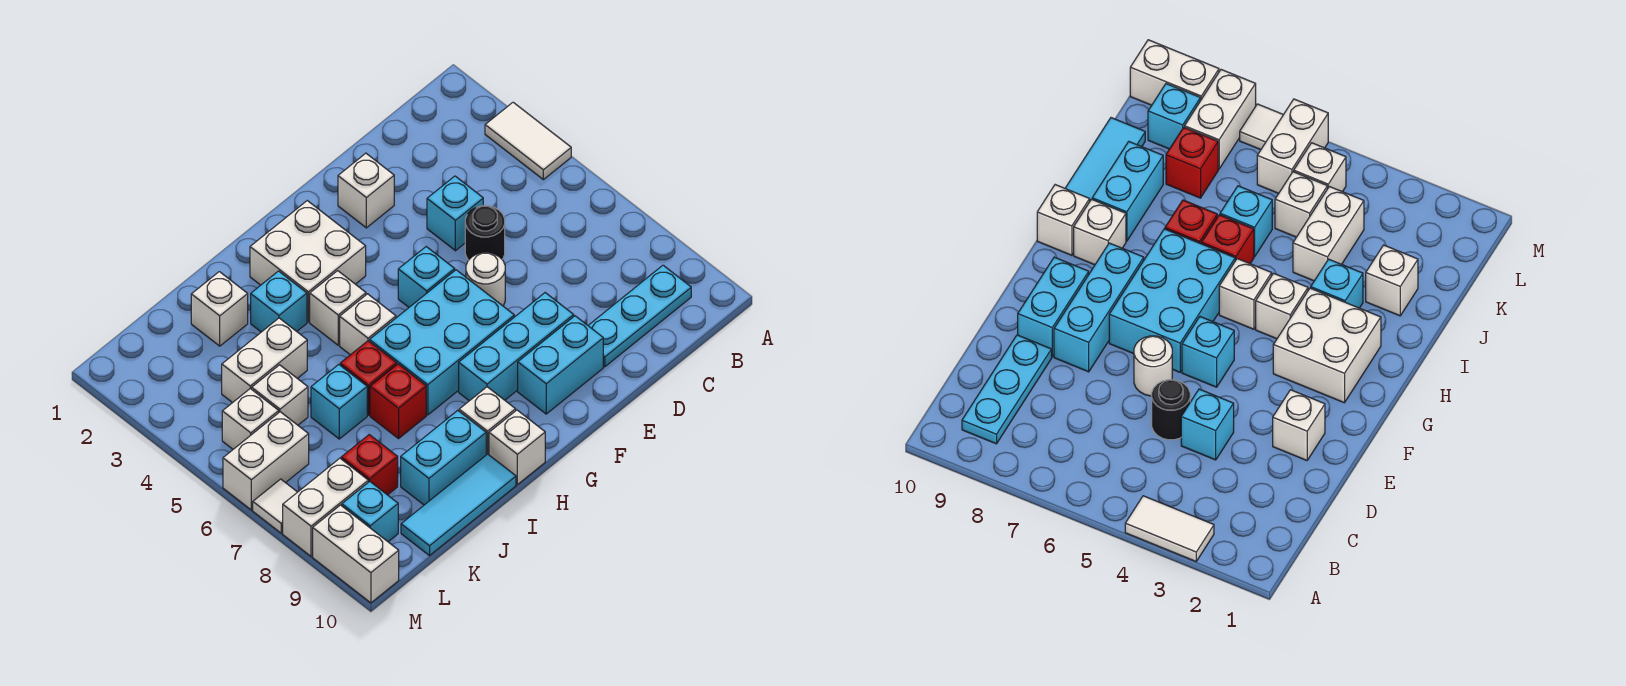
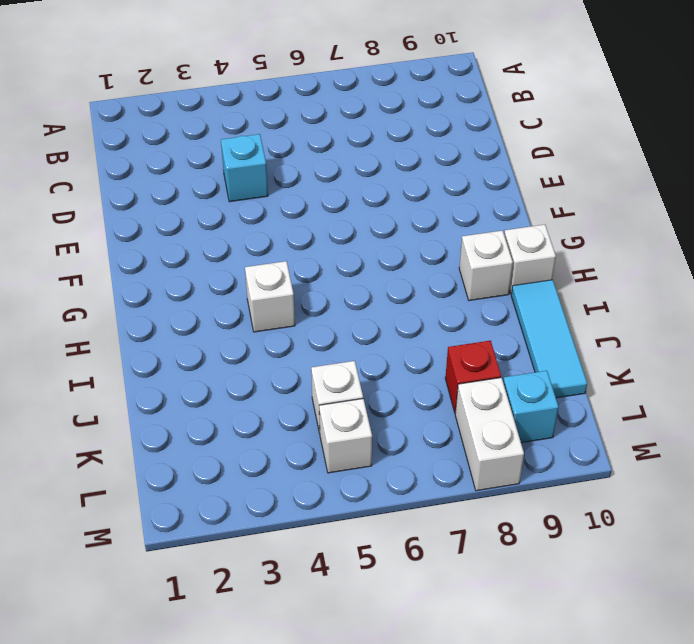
none -> white 1x2 tile [485,102,571,180]
none -> cyan 1x3 plate [588,265,691,367]
none -> black 1x1 round brick [465,206,505,260]
none -> white 1x1 brick [338,153,394,228]

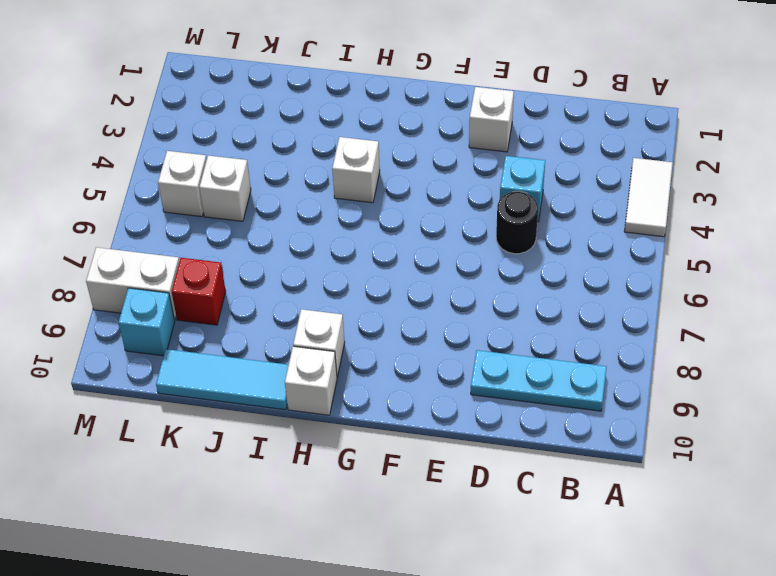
none -> white 1x1 round brick [466,253,505,306]
none -> cyan 1x3 brick [459,293,574,401]
none -> cyan 1x2 brick [518,316,603,414]
none -> cyan 1x1 brick [398,247,455,307]

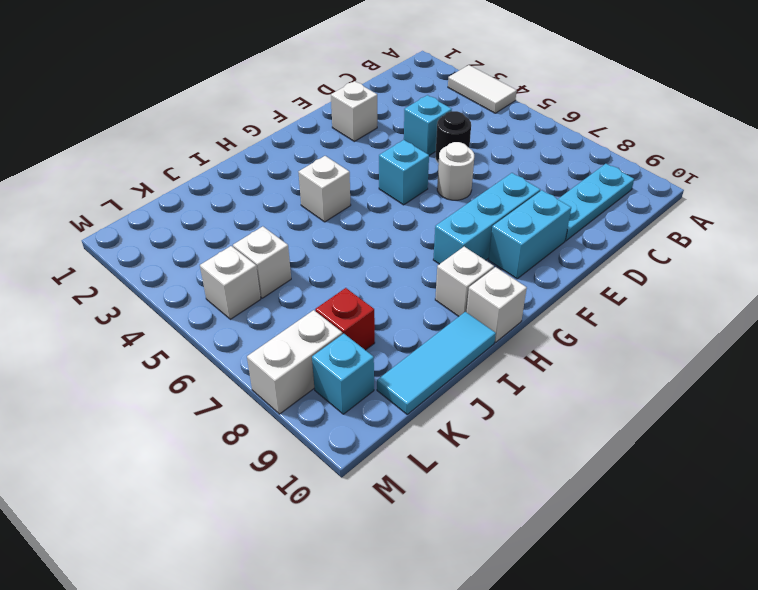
none -> cyan 2x3 brick [370,270,514,415]
none -> white 2x2 brick [250,201,366,322]
none -> white 1x1 brick [340,294,396,355]
none -> cyan 1x1 brick [251,271,307,332]

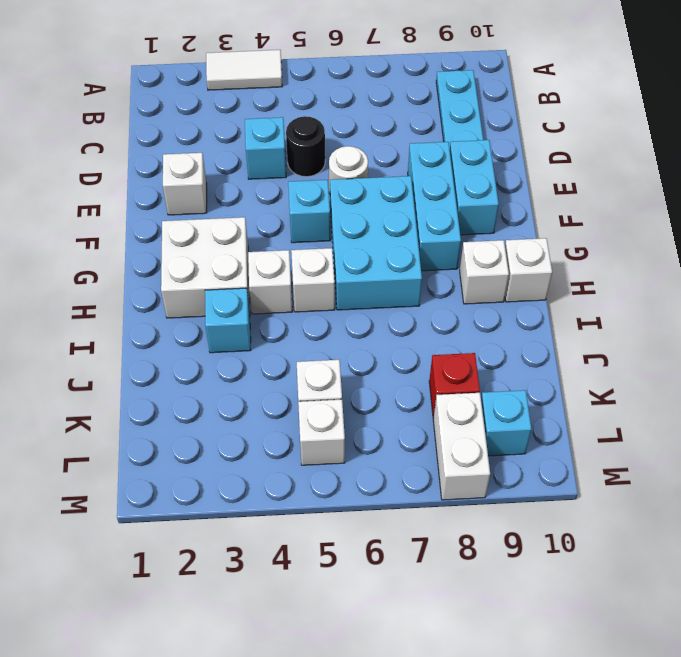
none -> red 1x1 brick [340,341,397,415]
none -> red 1x1 brick [370,364,426,439]
none -> cyan 1x2 brick [401,410,486,505]
none -> cyan 1x3 tile [401,454,516,556]

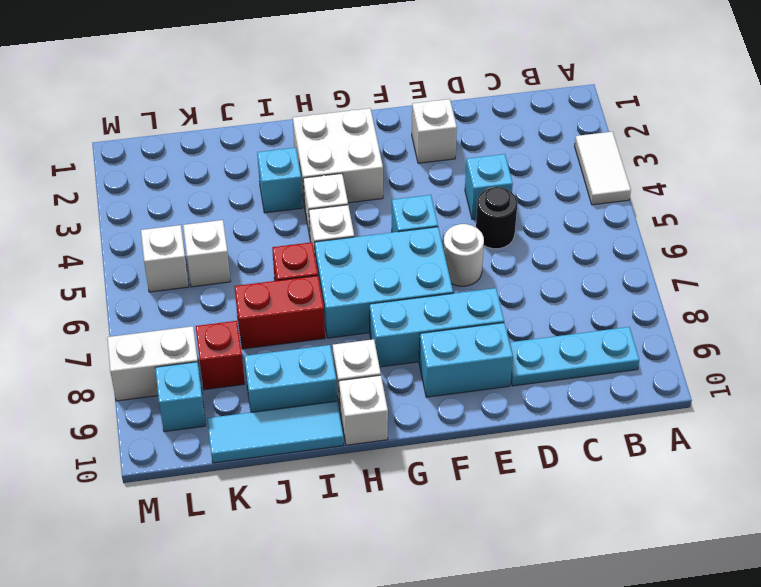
red 1x2 brick [234,276,325,349] -> red 1x1 brick [370,364,426,439]
none -> white 1x1 brick [191,272,248,346]
none -> white 1x2 brick [222,318,307,403]
none -> cyan 1x1 brick [311,365,367,439]
none -> white 1x2 brick [223,412,309,510]

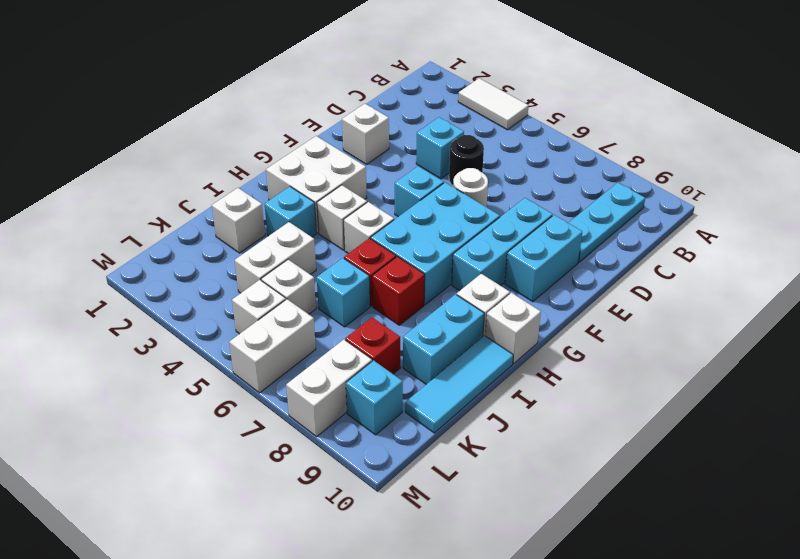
none -> white 1x1 tile [253,479,297,533]
none -> white 1x2 brick [313,505,399,603]

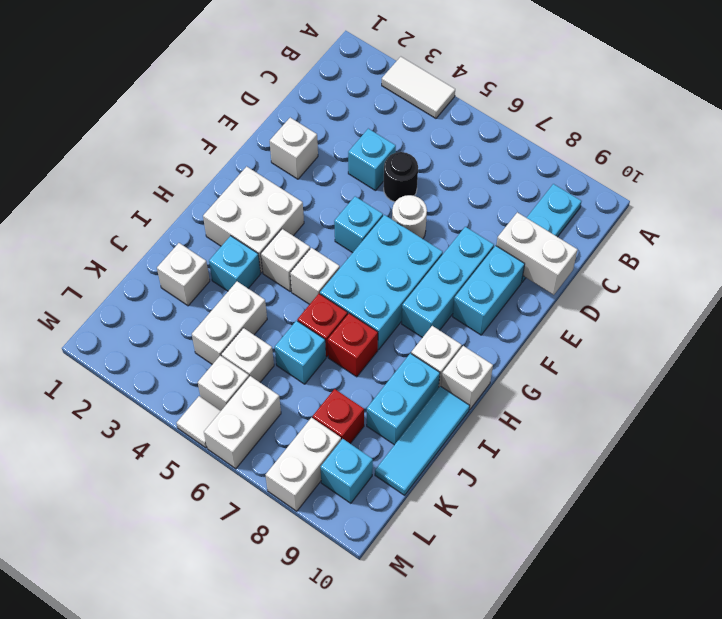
white 1x2 brick [496,212,578,295] -> white 1x2 brick moved to [313,505,399,603]
white 1x1 tile [177,396,220,448] -> white 1x1 tile moved to [253,479,297,533]

